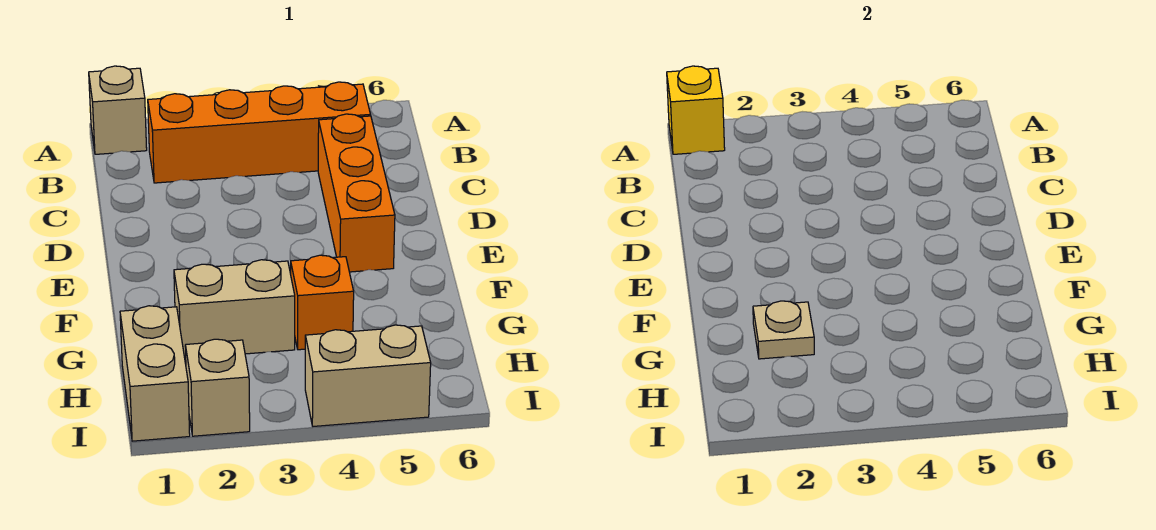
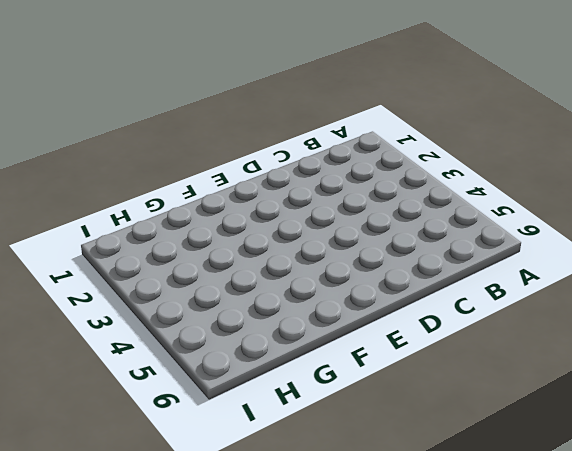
none -> tan 1x1 brick [89,66,147,154]
none -> orange 1x4 brick [148,82,371,183]

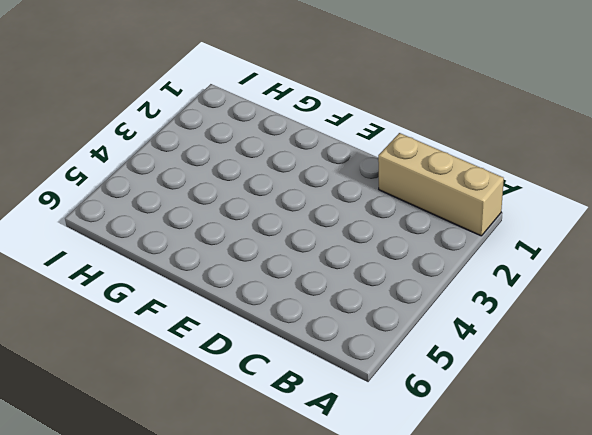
tan 1x3 brick [378,133,504,236] -> tan 1x1 brick [89,66,147,154]
none -> orange 1x4 brick [148,82,371,183]
none -> orange 1x3 brick [318,114,395,272]

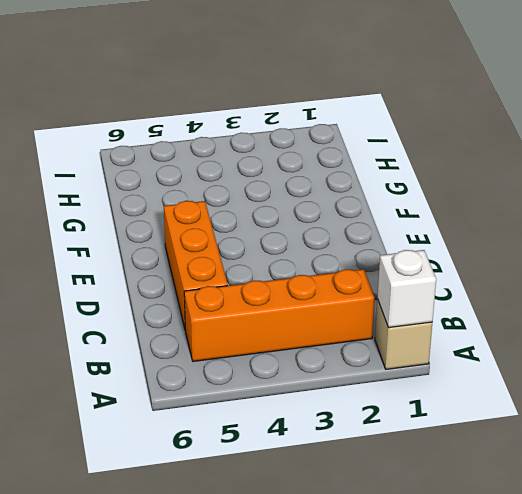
white 1x1 brick [378,250,436,328] -> yellow 1x1 brick [667,66,725,154]
none -> tan 1x2 brick [174,260,295,359]
none -> orange 1x1 brick [291,255,354,350]

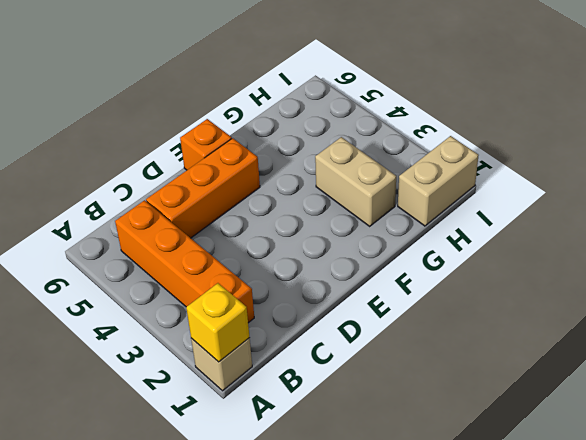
orange 1x1 brick [180,119,232,170] -> orange 1x1 brick moved to [291,255,354,350]
none -> tan 1x1 brick [185,339,250,436]
none -> tan 1x2 brick [305,325,431,426]

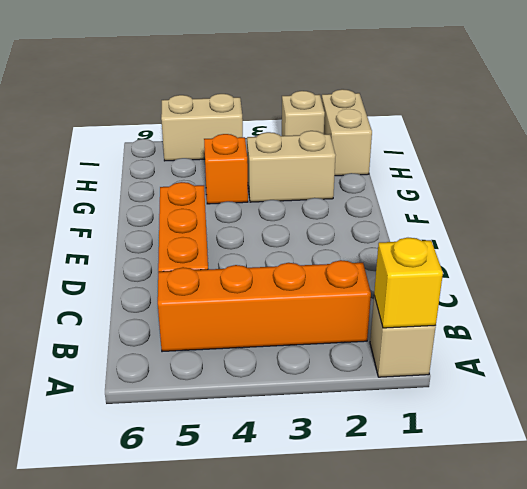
none -> tan 1x1 plate [753,301,814,359]

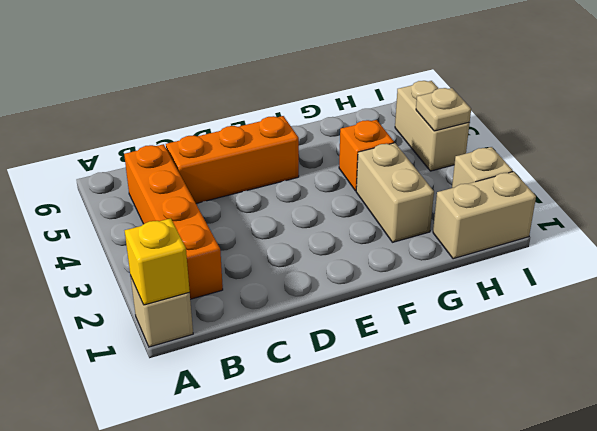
tan 1x1 plate [416,88,471,131] -> tan 1x1 plate moved to [753,301,814,359]

